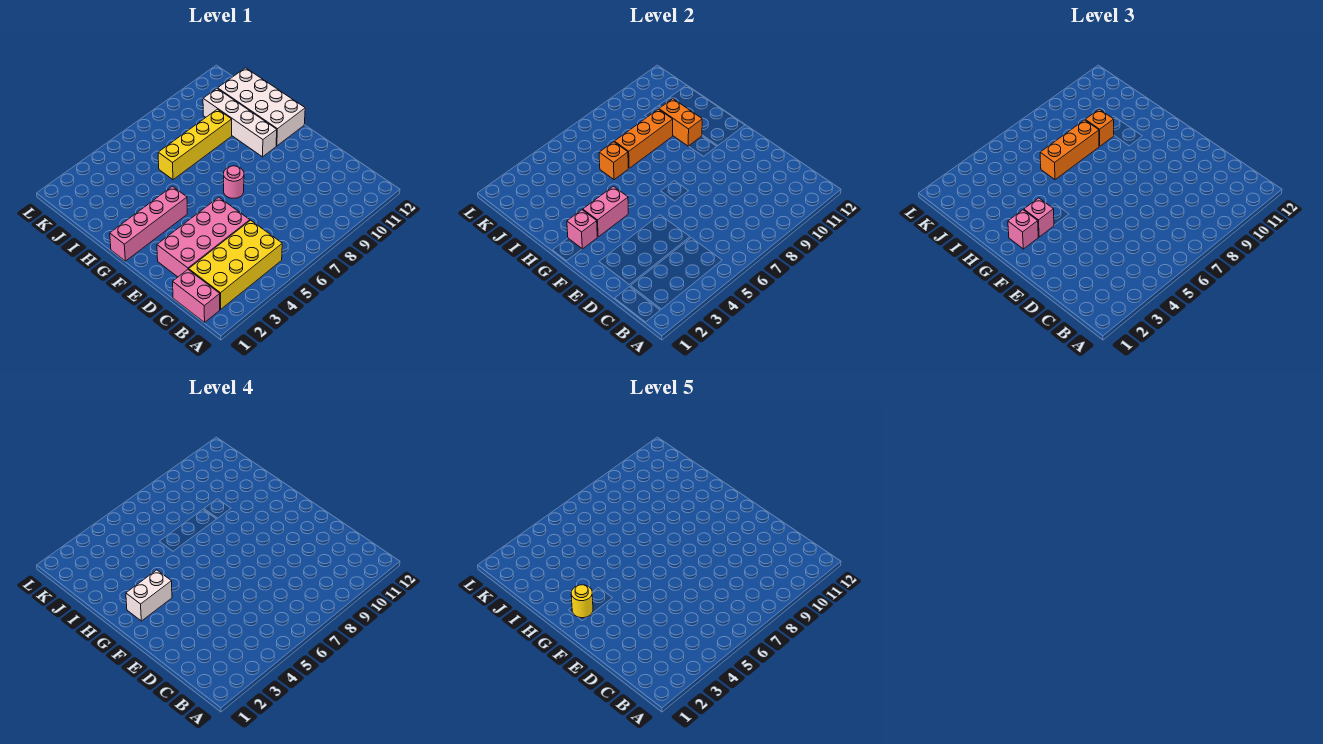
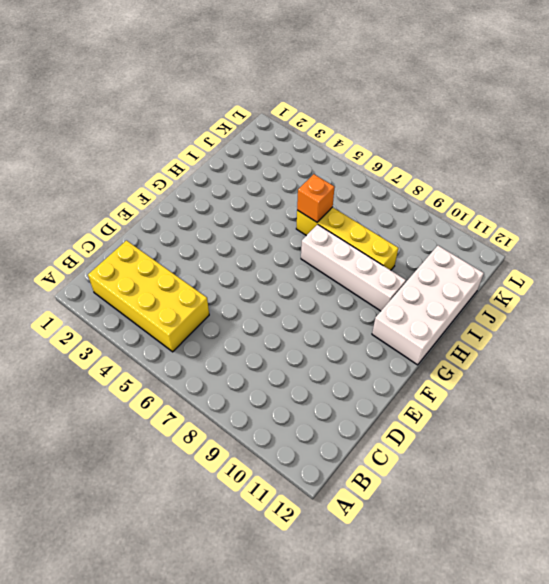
white 1x4 brick [301,224,406,311] -> white 1x4 brick turned to [203,89,277,157]
none -> pink 1x2 brick [173,270,220,322]
none -> pink 2x4 brick [157,197,250,277]
none -> pink 1x1 round brick [224,166,244,198]

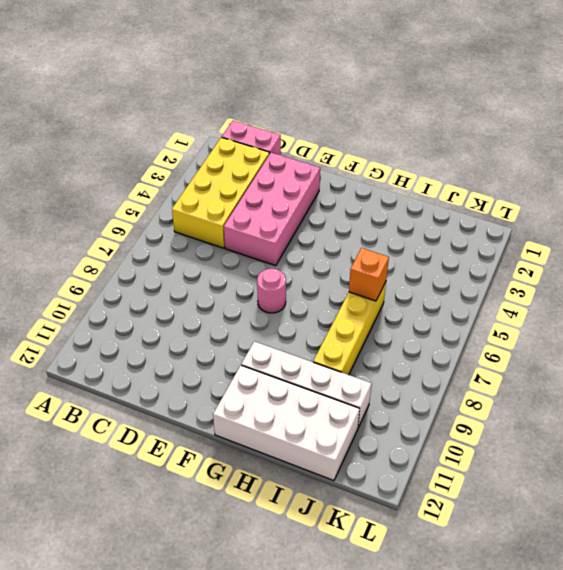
none -> pink 1x4 brick [110,186,187,261]
none -> pink 1x1 brick [567,210,597,249]
none -> pink 1x2 brick [583,186,628,237]

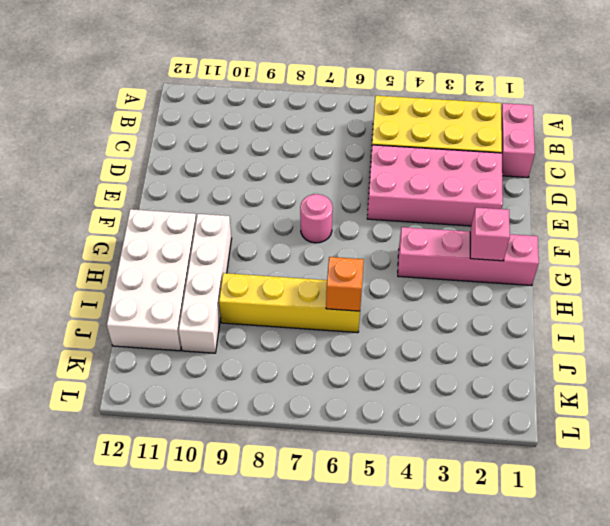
none -> pink 1x2 brick [583,186,628,237]
none -> orange 1x2 brick [659,99,702,146]
none -> orange 1x3 brick [614,109,673,168]

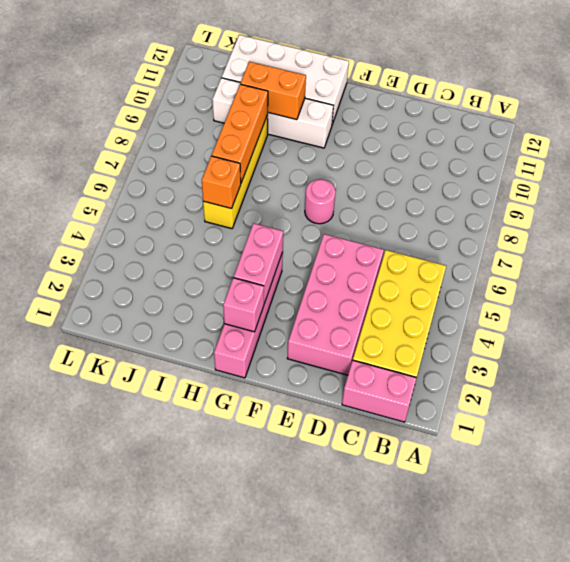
none -> pink 1x1 brick [1008,210,1038,249]
none -> pink 1x1 brick [1024,198,1054,237]
none -> orange 1x3 brick [1040,120,1099,180]

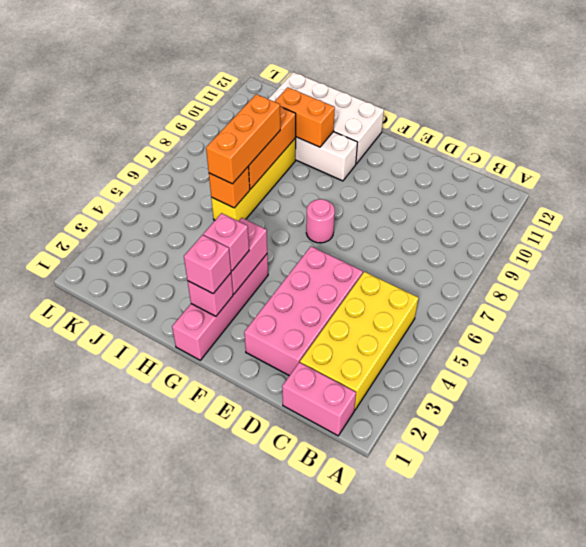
none -> orange 1x1 brick [1086,109,1114,147]
none -> white 1x2 brick [126,570,172,621]
none -> yellow 1x1 round brick [571,585,593,618]

